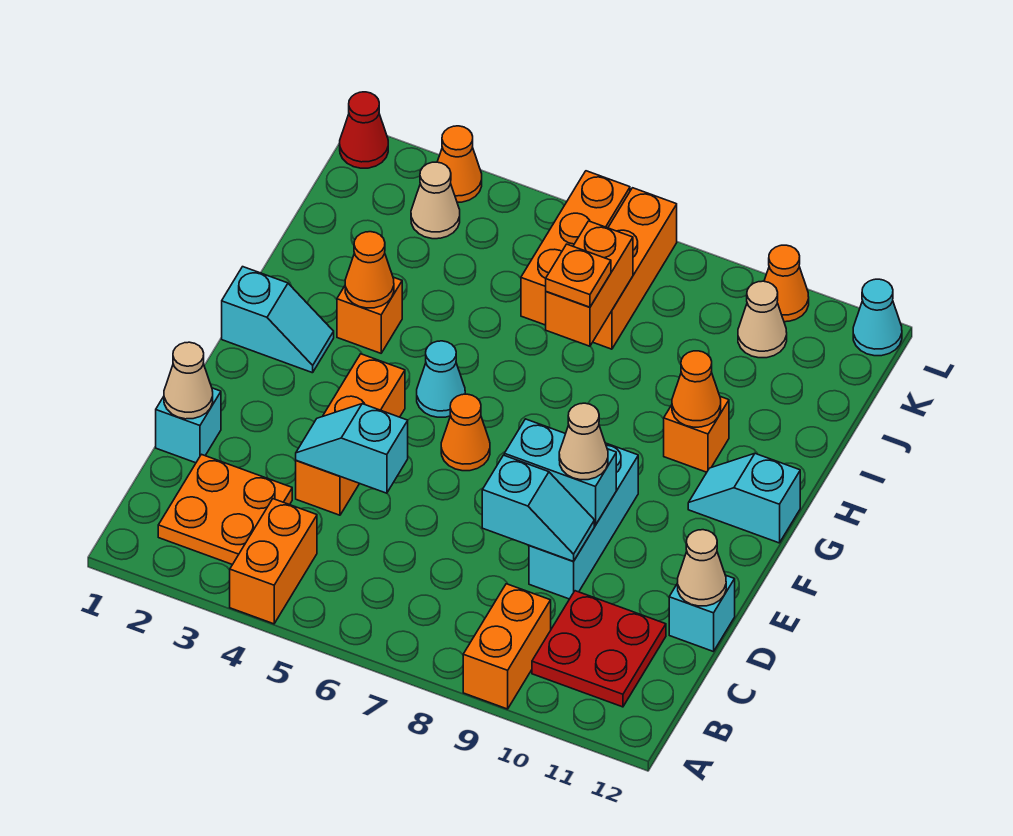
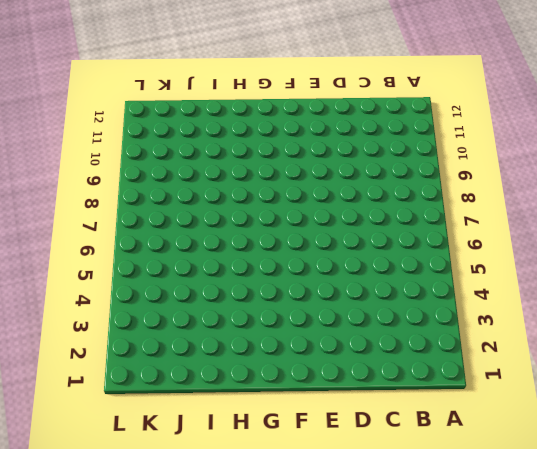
none -> orange 1x2 brick [230,499,317,624]
none -> orange 1x2 brick [463,584,551,709]
none -> orange 2x2 plate [158,454,292,565]
none -> red 2x2 plate [532,591,666,707]

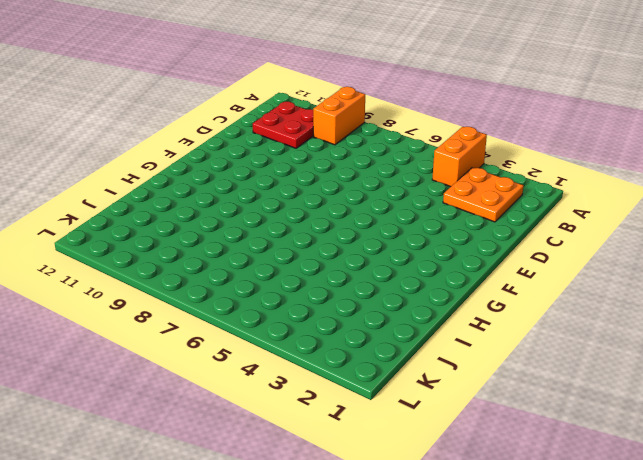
none -> cyan 1x1 brick [156,388,221,463]
none -> orange 1x3 brick [296,354,405,515]
none -> cyan 1x3 brick [529,443,638,599]
none -> cyan 1x1 brick [669,576,735,652]

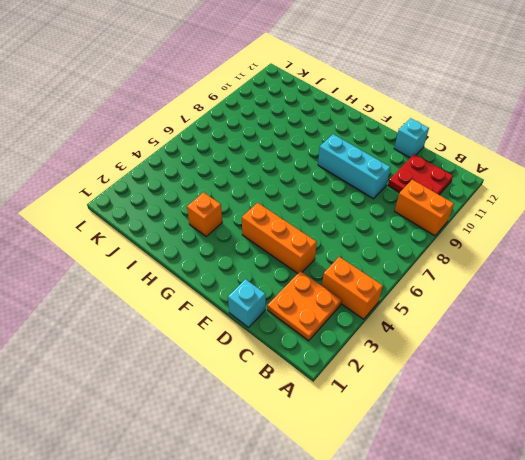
none -> orange 1x1 cone [441,394,490,471]
none -> cyan 1x2 slope [222,267,334,373]
none -> cyan 1x1 cone [417,341,465,417]
none -> cyan 1x2 slope [688,454,800,543]

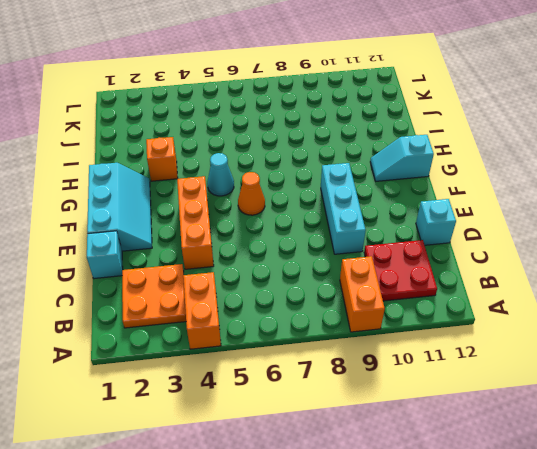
cyan 2x3 slope [87,163,152,251] -> cyan 1x2 slope [222,267,334,373]
none -> orange 1x1 brick [664,397,729,472]
none -> orange 1x3 brick [521,171,630,325]
none -> orange 1x3 brick [593,188,677,349]
none -> tan 1x1 cone [411,162,460,239]

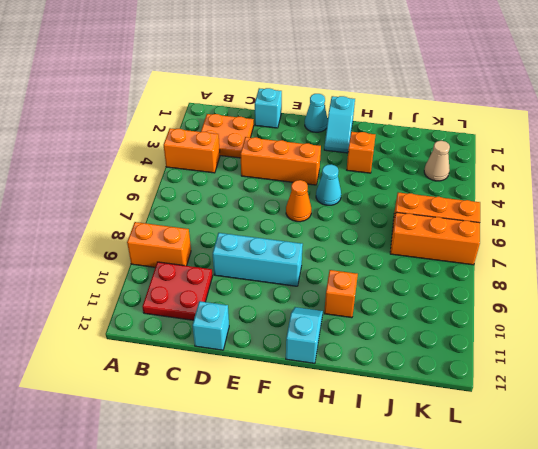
cyan 1x1 cone [305,94,328,132] -> cyan 1x1 cone moved to [853,279,902,356]
none -> tan 1x1 cone [738,281,787,358]
none -> red 1x1 cone [340,92,388,168]
none -> orange 1x1 cone [437,126,482,202]
none -> orange 1x1 cone [764,245,809,322]

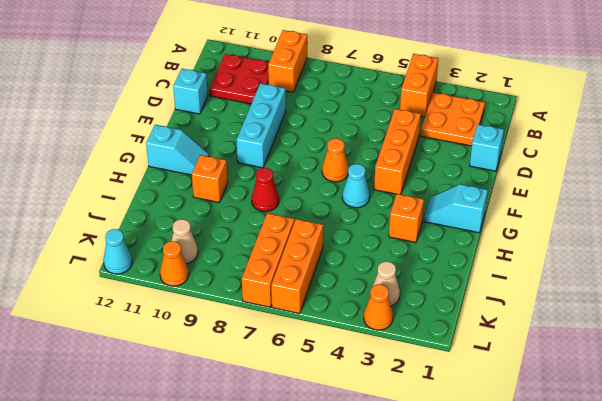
red 1x1 cone [252,168,279,212] -> red 1x1 cone moved to [340,92,388,168]
none -> tan 1x1 cone [164,342,213,419]
none -> cyan 1x2 slope [296,404,408,493]
none -> cyan 1x2 slope [482,455,594,561]
none -> tan 1x1 cone [678,530,726,606]

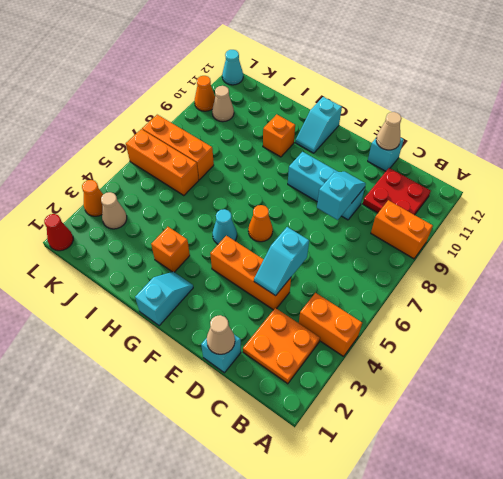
none -> cyan 1x2 brick [504,419,616,525]
none -> orange 1x1 cone [345,232,394,308]
none -> orange 1x1 cone [672,351,721,427]
none -> orange 1x2 brick [546,221,633,346]

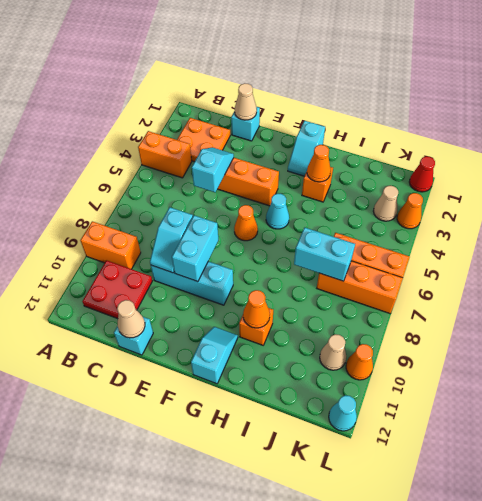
cyan 1x2 brick [294,227,355,281] -> orange 1x2 brick [546,221,633,346]
none -> tan 1x1 cone [559,403,608,480]
none -> orange 1x1 plate [546,244,611,307]

